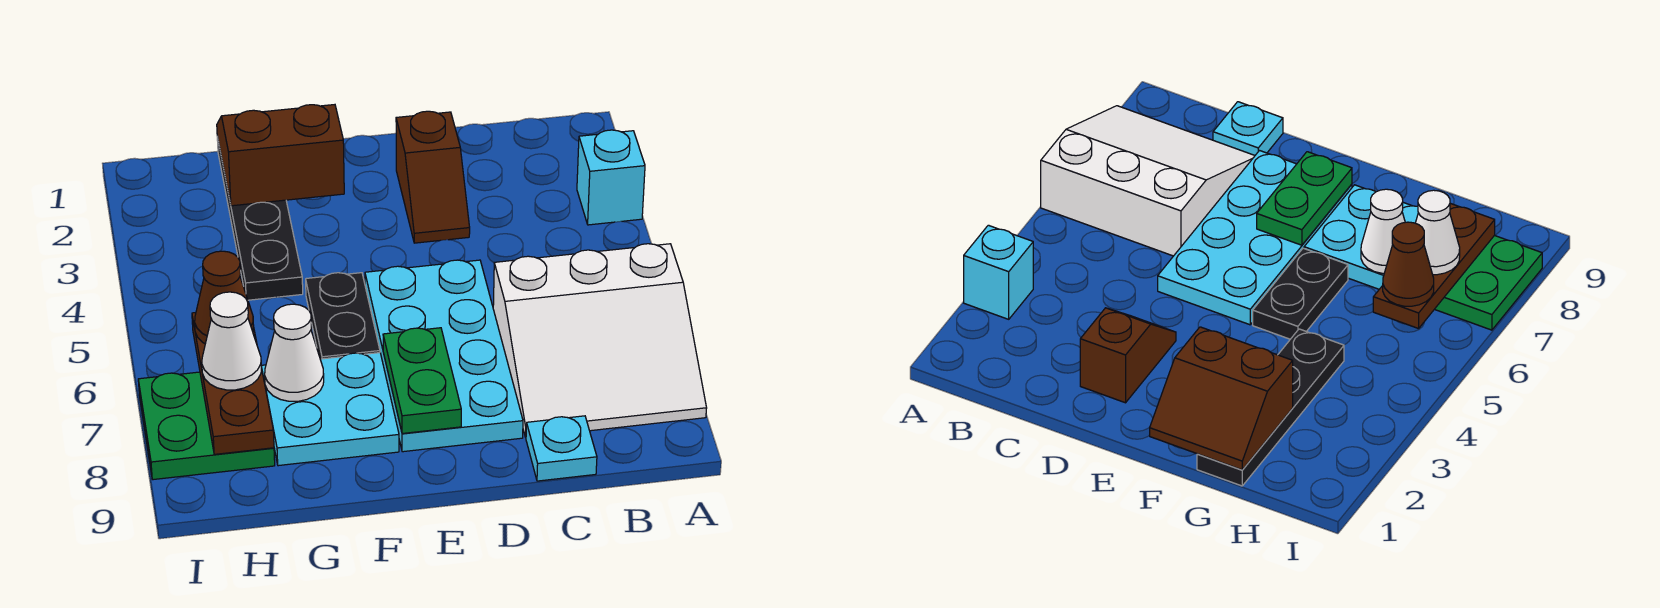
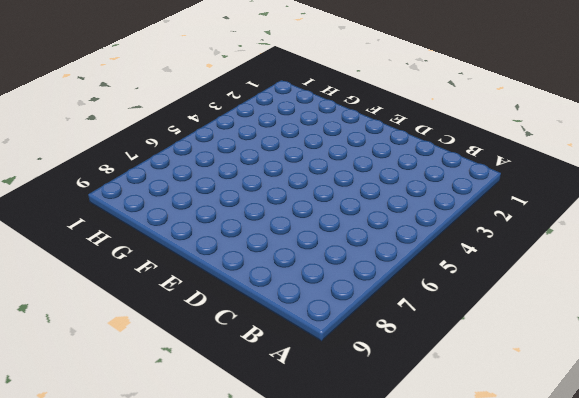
none -> cyan 1x1 brick [577,130,645,225]
none -> white 3x3 slope [493,244,707,437]
none -> cyan 1x1 plate [526,416,597,481]

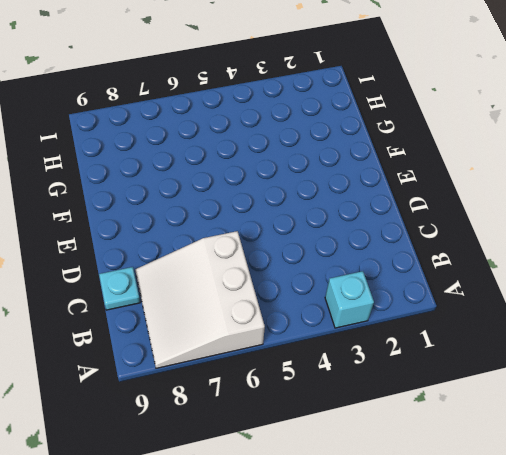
none -> brown 1x2 slope [396,111,470,243]
none -> cyan 2x4 plate [365,260,523,452]
none -> black 1x2 plate [306,273,380,359]

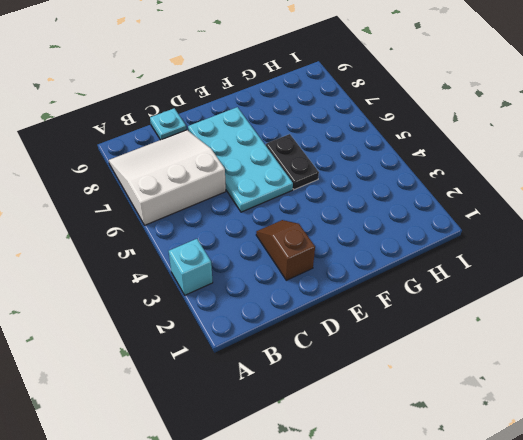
none -> cyan 2x2 plate [261,353,399,466]
none -> black 1x4 plate [217,137,303,300]
none -> green 2x2 plate [138,372,275,480]

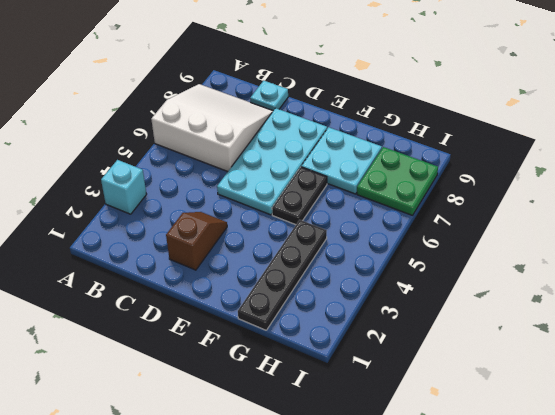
none -> green 1x2 plate [383,328,461,434]
none -> brown 2x2 slope [217,105,344,206]
none -> white 1x1 cone [265,304,324,401]

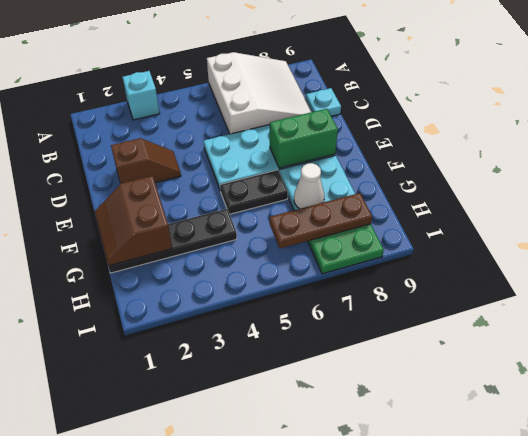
green 1x2 brick [270,109,338,168] -> green 1x2 plate [383,328,461,434]
none -> brown 1x1 cone [195,251,254,344]
none -> white 1x1 cone [202,292,261,390]

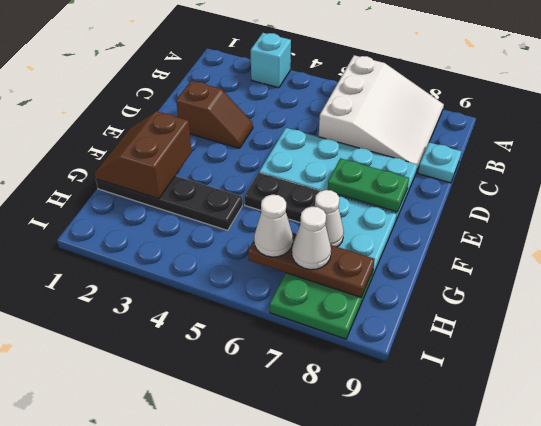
white 1x1 cone [254,195,293,257] -> brown 1x1 cone [195,251,254,344]

